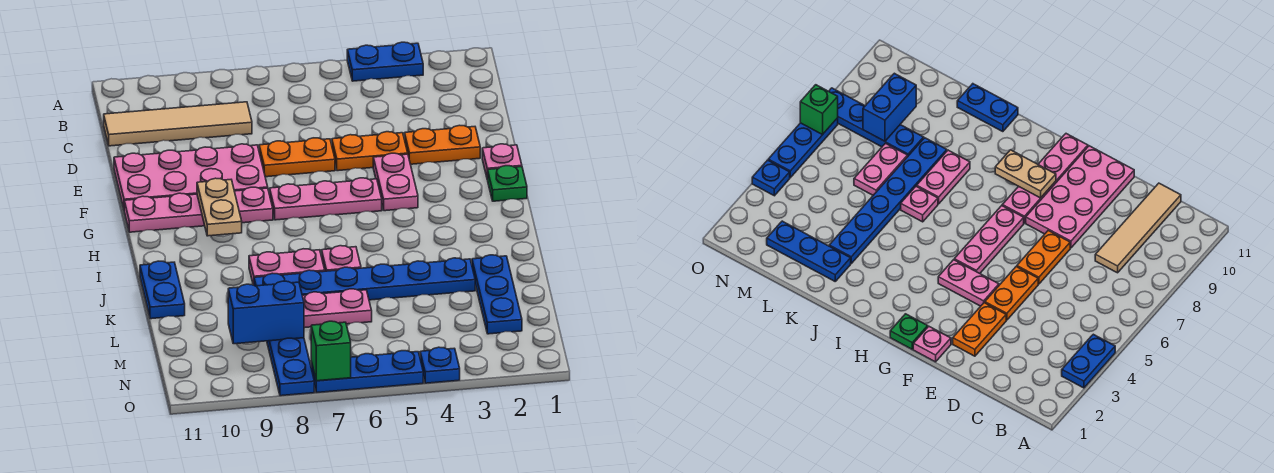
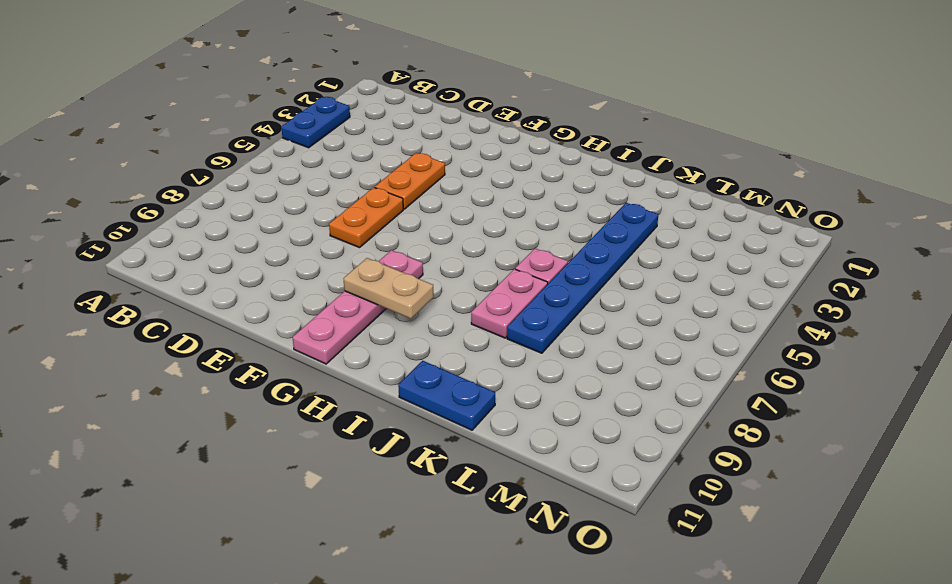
none -> tan 1x4 tile [104,102,252,146]
none -> orange 1x2 plate [405,125,480,164]
none -> pink 2x4 plate [114,144,268,208]

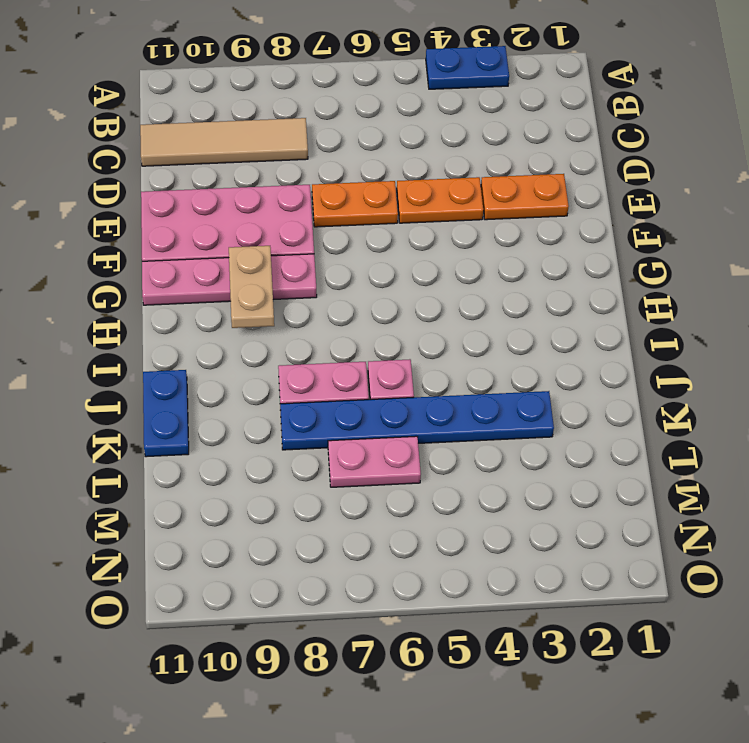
none -> pink 1x1 plate [482,144,522,180]
none -> pink 1x2 plate [373,153,418,211]
none -> green 1x1 plate [488,166,527,201]

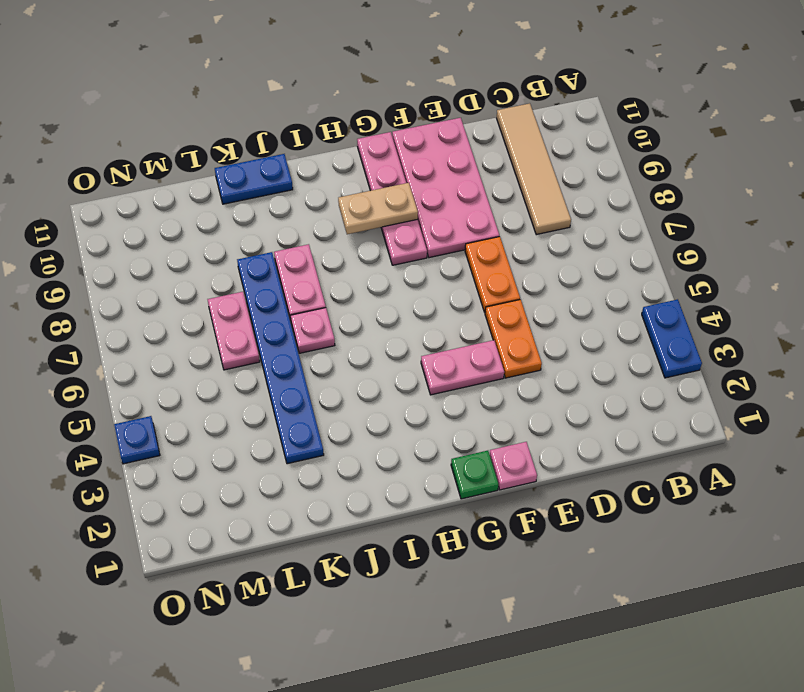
none -> orange 1x2 plate [405,125,480,164]
none -> pink 1x3 plate [270,178,382,220]
none -> blue 1x3 plate [472,255,522,334]

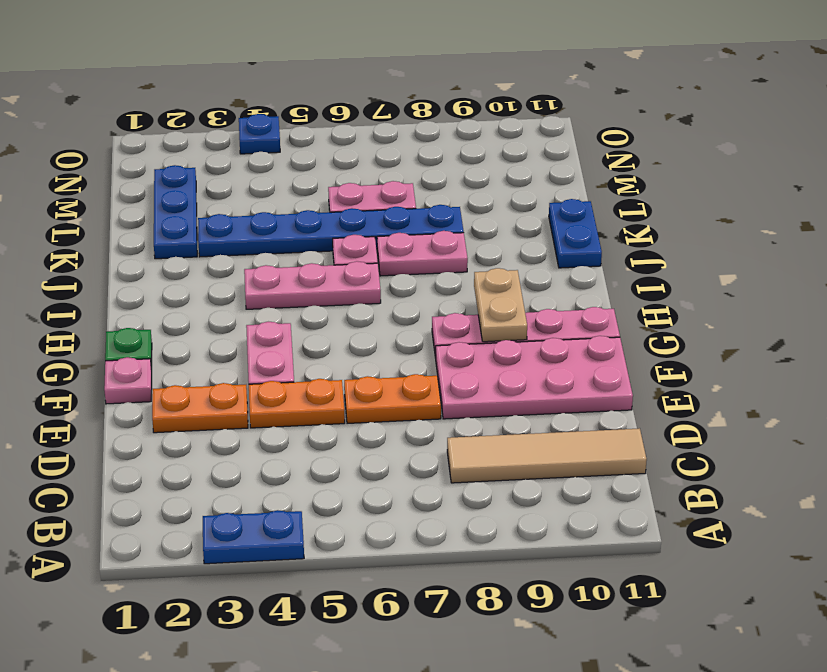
pink 1x3 plate [244,261,381,309] -> pink 1x3 plate moved to [270,178,382,220]
none -> blue 1x4 plate [267,338,314,396]
none -> blue 1x3 plate [311,351,423,393]
none -> blue 1x2 brick [228,281,304,344]

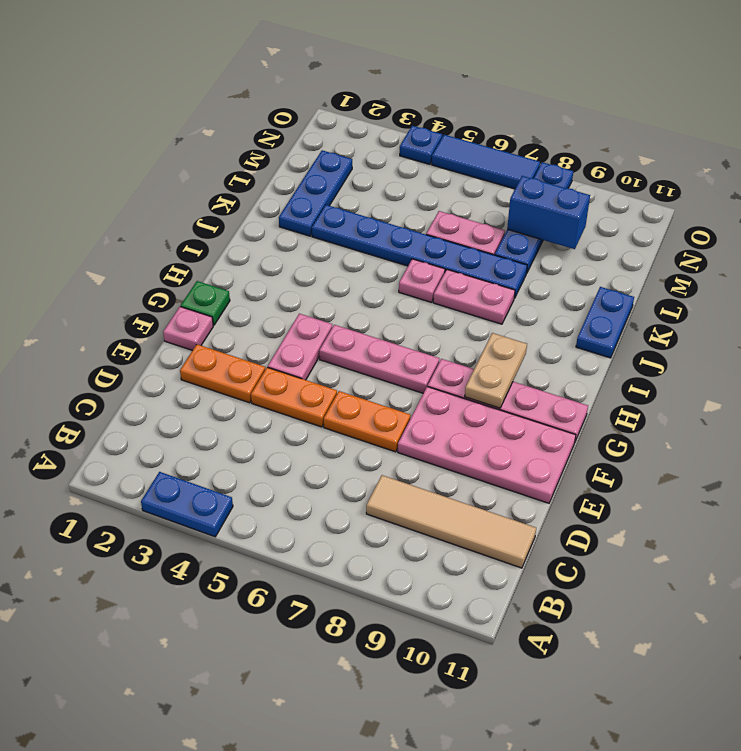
blue 1x3 tile [432,135,540,189] -> blue 1x3 plate [311,351,423,393]
none -> green 1x1 brick [311,321,351,381]

